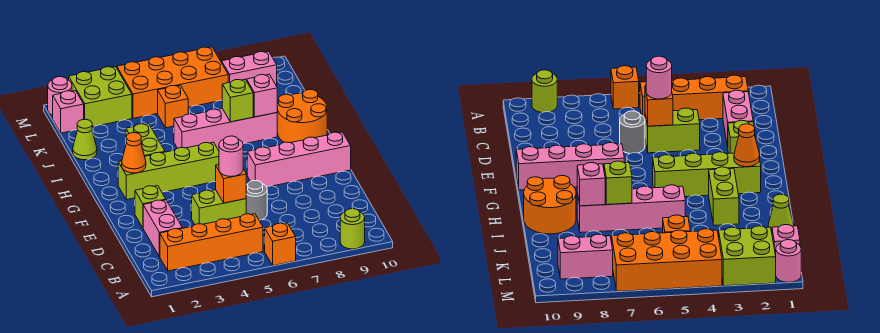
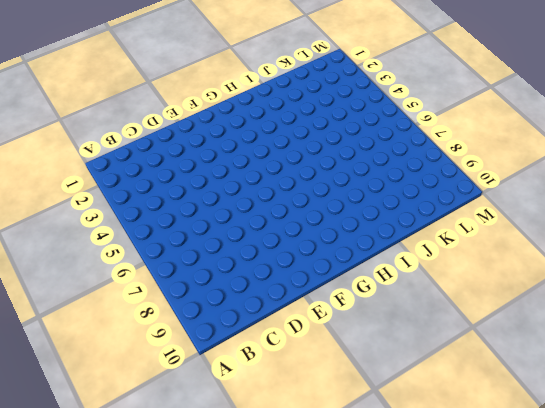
none -> orange 1x1 brick [264,223,296,266]
none -> lime 1x1 round brick [340,209,365,249]
none -> orange 1x4 brick [160,214,263,271]

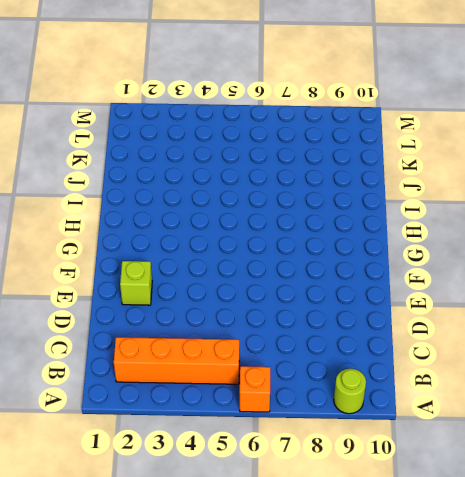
none -> pink 1x2 brick [143,200,182,257]
none -> lime 1x2 brick [192,190,246,225]
none -> grey 1x1 round brick [246,181,267,220]

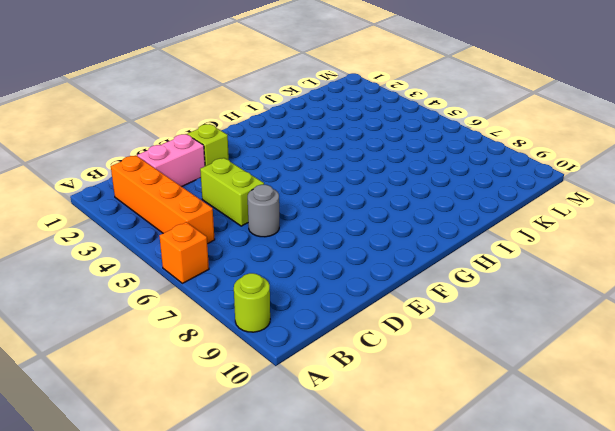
none -> pink 1x4 brick [247,132,351,187]
none -> lime 1x4 brick [118,142,219,200]
none -> lime 1x2 brick [126,124,165,156]

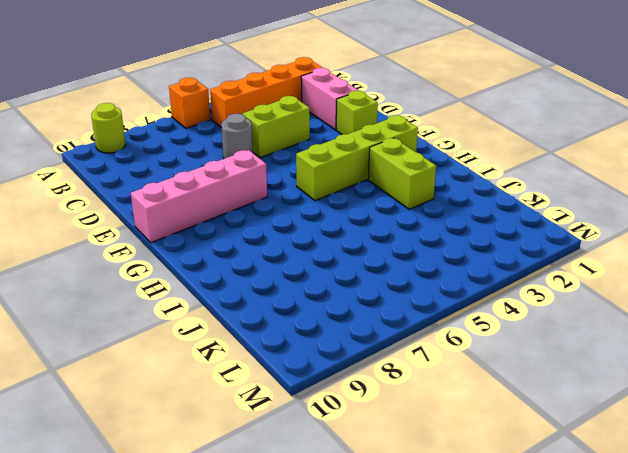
none -> orange 2x2 round brick [277,90,327,143]
none -> pink 1x4 brick [174,109,277,149]
none -> lime 1x1 cone [73,119,97,160]

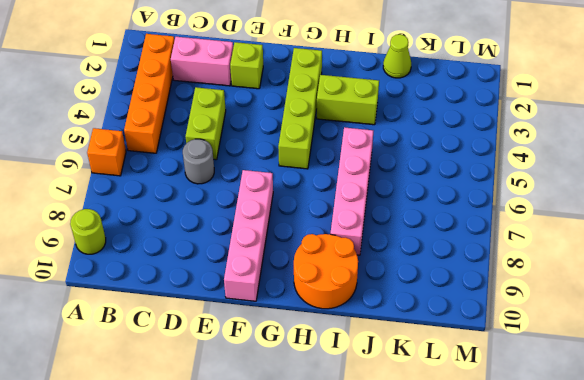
none -> orange 1x1 brick [158,85,188,128]
none -> pink 1x1 brick [53,91,84,133]
none -> lime 2x2 brick [69,67,132,127]

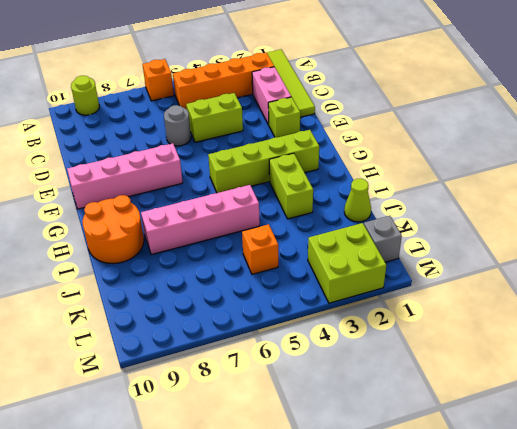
lime 1x4 tile [267,49,315,117] -> none
grey 1x1 brick [364,216,402,262] -> pink 1x1 brick [53,91,84,133]
none -> orange 2x4 brick [117,47,228,118]
none -> pink 1x2 brick [222,51,277,86]
none -> pink 1x1 round brick [48,77,72,115]

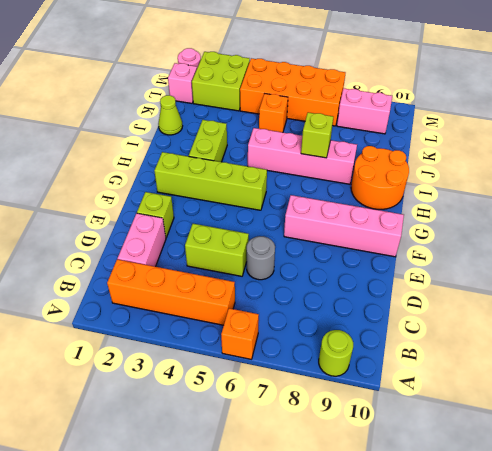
none -> orange 1x1 brick [216,165,246,203]
none -> orange 1x1 cone [122,133,146,173]
none -> pink 1x1 brick [247,75,277,117]

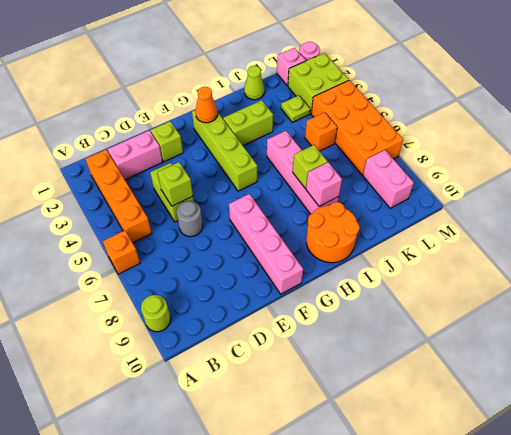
lime 1x1 brick [157,162,193,206] -> orange 1x1 brick [216,165,246,203]
lime 1x1 plate [281,95,310,122] -> none
none -> pink 1x1 round brick [219,136,243,177]

